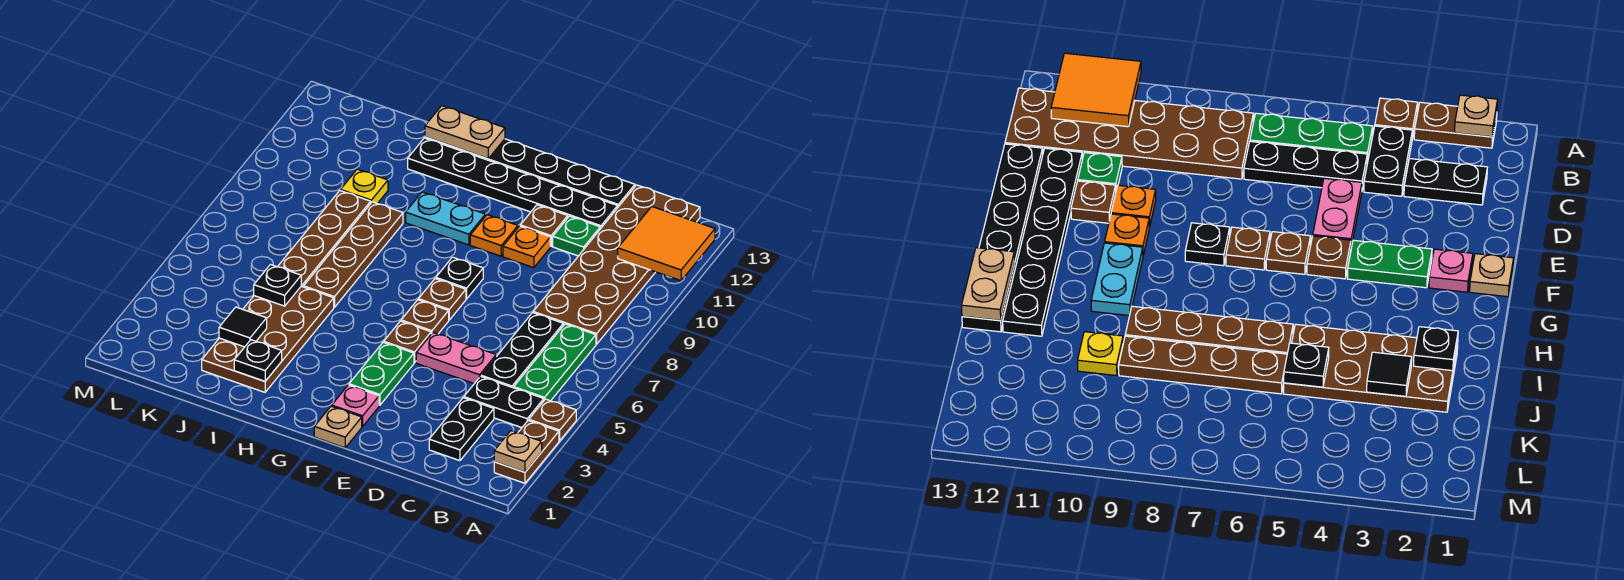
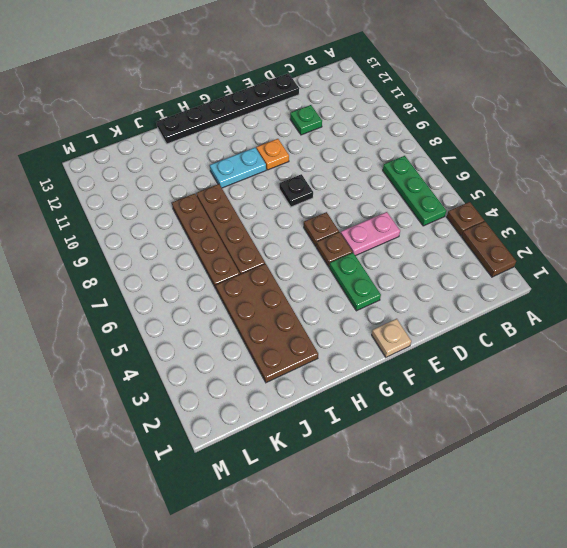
none -> black 1x2 plate [464,377,544,428]
none -> brown 2x6 plate [533,185,700,344]
none -> black 1x2 plate [429,398,494,461]
none -> black 1x3 plate [481,313,563,388]

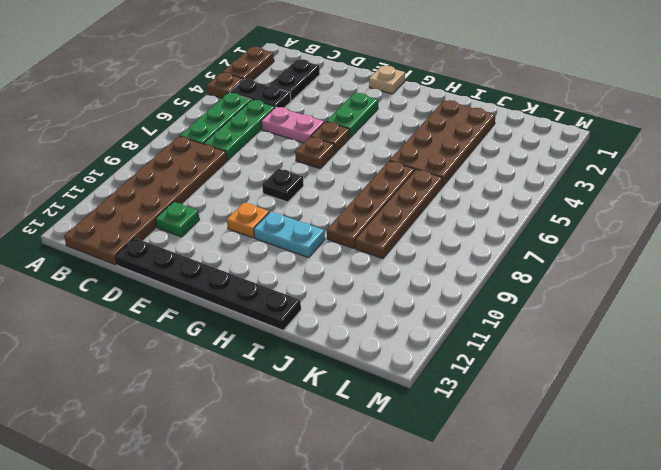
green 1x3 plate [204,100,275,160] -> black 1x3 plate [481,313,563,388]
none -> black 1x6 plate [408,138,618,229]
none -> orange 1x1 plate [503,226,550,268]
none -> brown 1x1 plate [520,205,568,246]
none -> pink 1x1 plate [332,385,379,427]

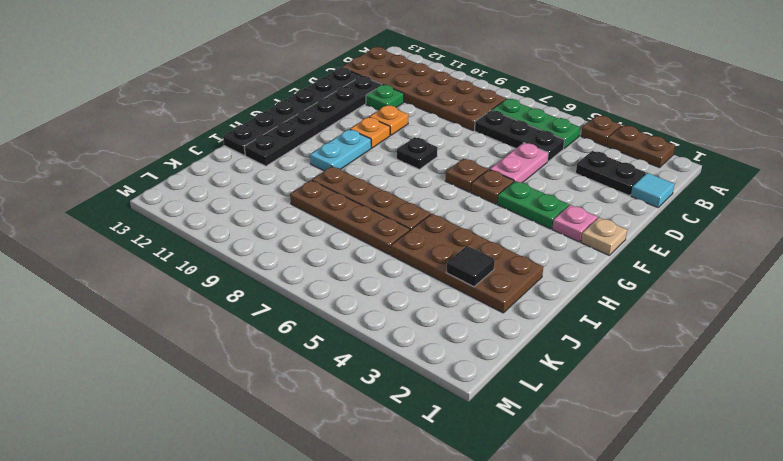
cyan 1x1 tile [631,173,675,208] -> none
none -> black 1x2 plate [464,377,544,428]
none -> brown 1x1 plate [520,205,568,246]
none -> brown 1x1 plate [418,278,466,320]
none -> yellow 1x1 plate [341,169,388,204]

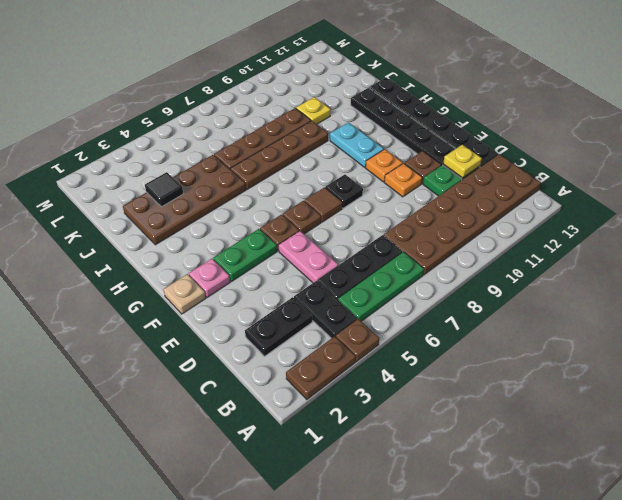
yellow 1x1 plate [443,145,482,178] -> none
brown 1x1 tile [304,187,342,222] -> brown 1x1 plate [418,278,466,320]
none -> tan 1x1 plate [494,431,542,472]
none -> orange 2x2 tile [618,207,715,281]
none -> tan 1x2 plate [425,106,505,159]
none -> black 1x1 plate [234,340,282,381]

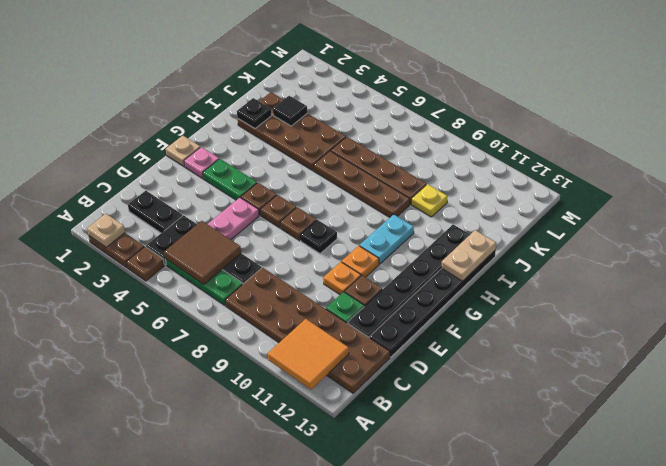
brown 2x2 tile [164,221,241,285] -> none
none -> black 1x1 plate [254,265,301,306]

